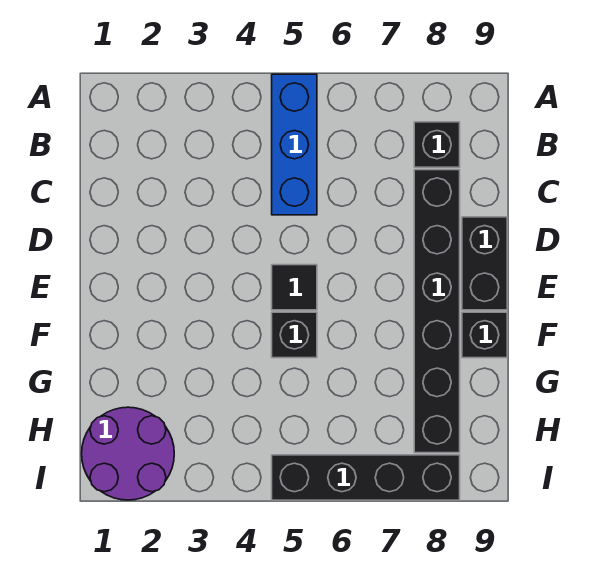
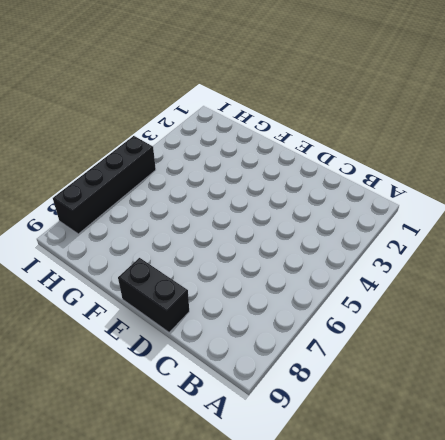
none -> blue 1x3 brick [272,74,317,215]
none -> black 1x1 brick [414,122,460,167]

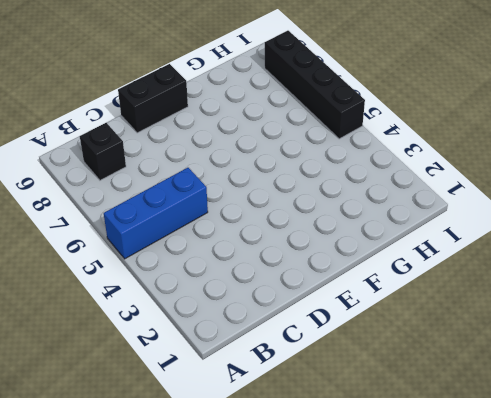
none -> black 1x6 brick [414,170,460,453]
none -> black 1x1 tile [272,265,317,310]

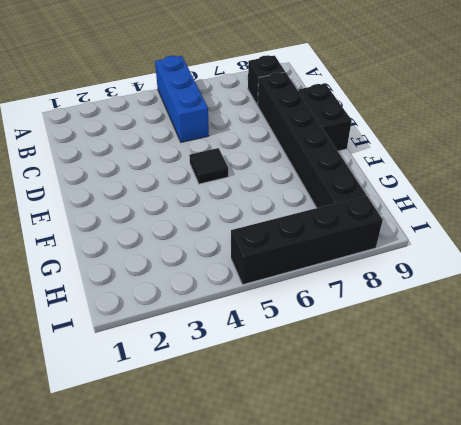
none -> black 1x1 brick [272,312,317,358]
none -> black 1x1 brick [462,312,507,358]

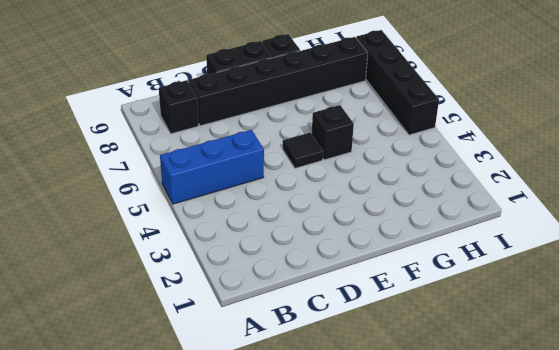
none -> purple 2x2 round brick [82,407,174,500]

